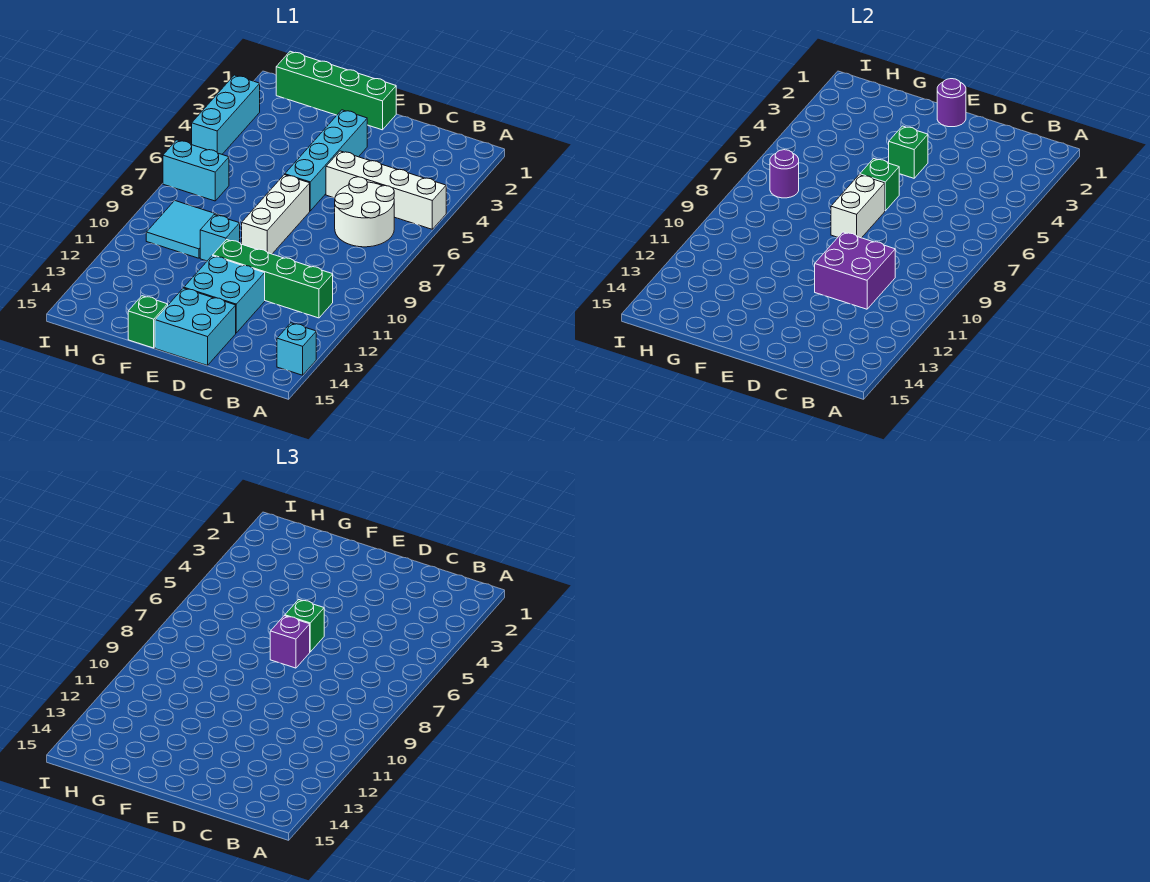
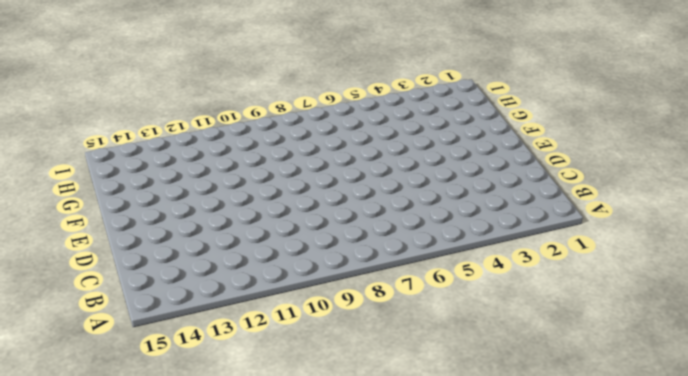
none -> white 1x4 brick [326,151,446,229]
none -> cyan 1x1 brick [277,323,316,375]
none -> white 2x2 round brick [335,177,394,247]

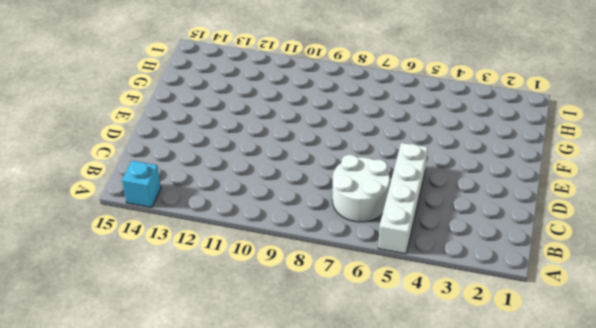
none -> green 1x4 brick [213,240,333,318]
none -> cyan 2x2 brick [184,256,265,333]
none -> cyan 2x2 brick [155,288,236,365]

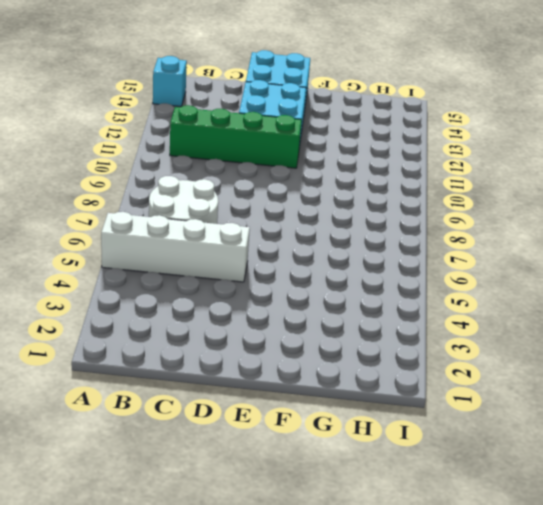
none -> green 1x4 brick [276,51,396,130]
none -> cyan 1x4 brick [285,110,367,211]
none -> white 1x3 brick [242,175,310,254]

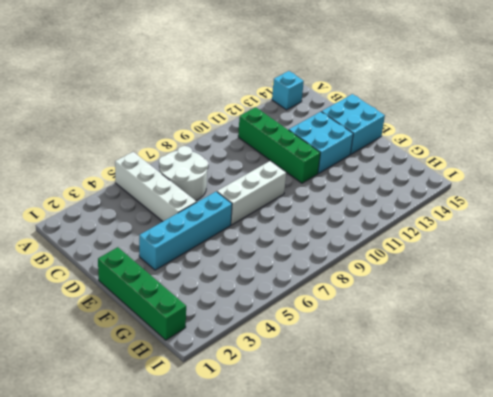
none -> cyan 1x1 brick [200,215,240,261]
none -> green 1x1 brick [128,296,168,348]
none -> cyan 2x2 tile [146,201,221,258]

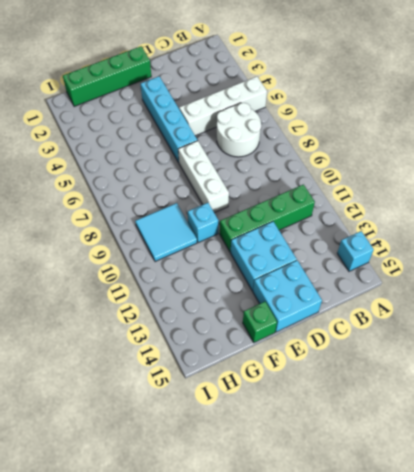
none -> cyan 1x2 brick [163,140,229,201]
none -> cyan 1x3 brick [192,75,260,154]
none -> purple 2x2 brick [815,232,895,309]

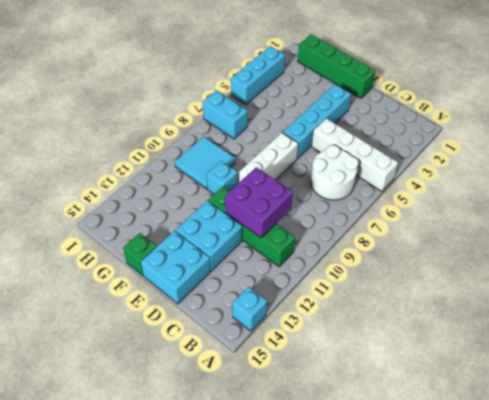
none -> purple 1x1 round brick [937,79,966,127]
none -> green 1x1 brick [889,126,928,178]
none -> green 1x1 brick [860,159,899,211]

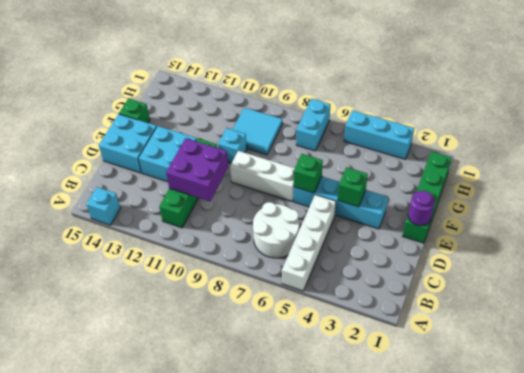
none -> white 1x2 brick [831,175,885,238]
none -> purple 1x1 round brick [770,150,799,198]
none -> green 1x1 brick [285,600,324,652]

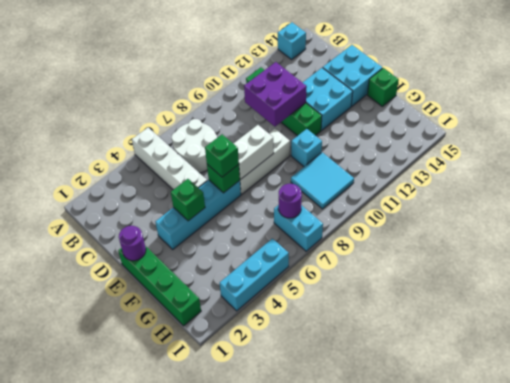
none -> purple 1x1 brick [270,616,310,668]

